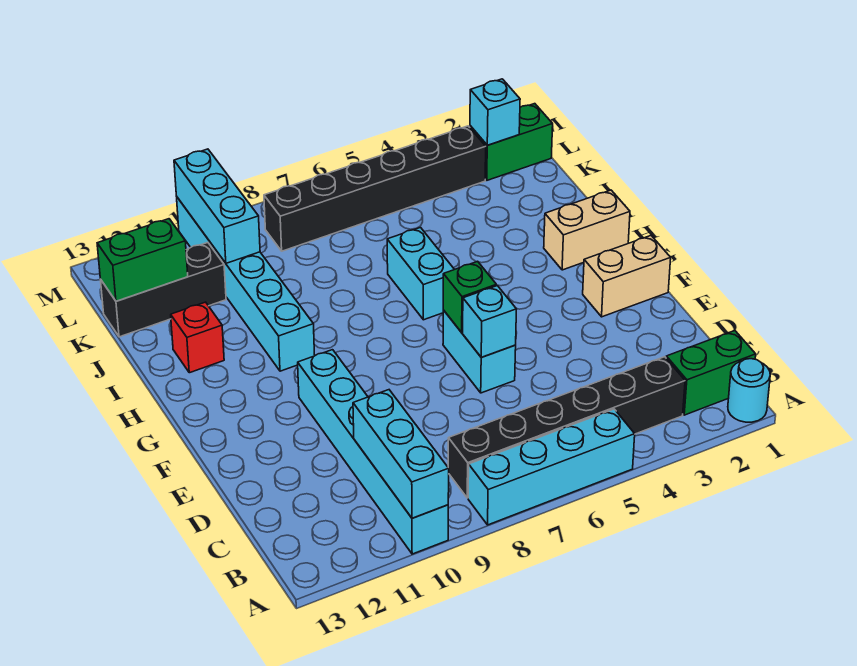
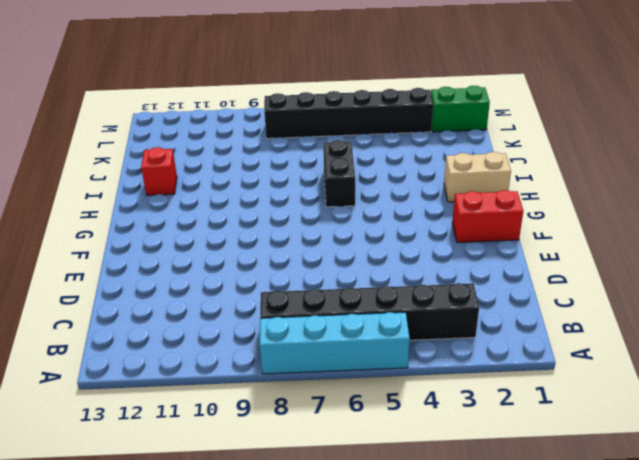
red 1x2 brick [452,190,523,242] -> tan 1x2 brick [583,236,671,317]
black 1x2 brick [323,140,355,207] -> cyan 1x2 brick [387,228,454,320]
none -> cyan 1x1 round brick [728,359,770,422]
none -> cyan 1x6 brick [298,350,448,554]
none -> green 1x2 brick [666,331,756,415]

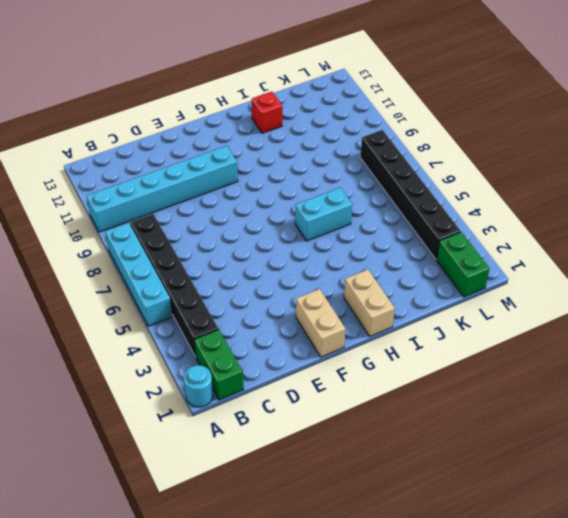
none -> cyan 1x2 brick [443,310,516,393]
none -> cyan 1x6 brick [177,197,315,371]
none -> black 1x3 brick [100,243,226,337]

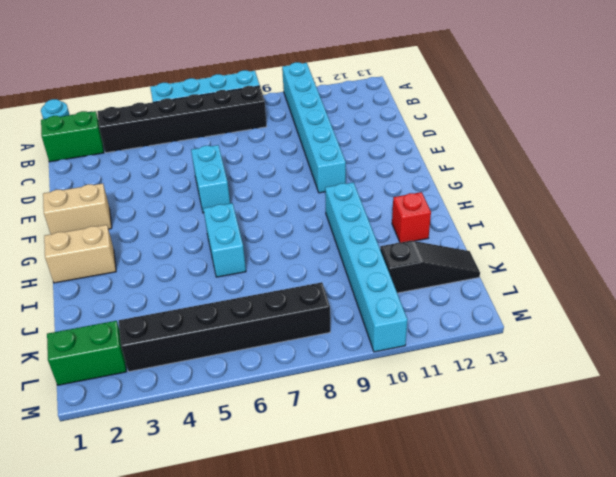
black 1x3 slope [380,241,480,293] -> black 1x3 brick [100,243,226,337]
none -> cyan 1x3 brick [353,390,449,518]
none -> cyan 1x1 brick [463,286,516,357]
none -> green 1x1 brick [443,261,496,332]

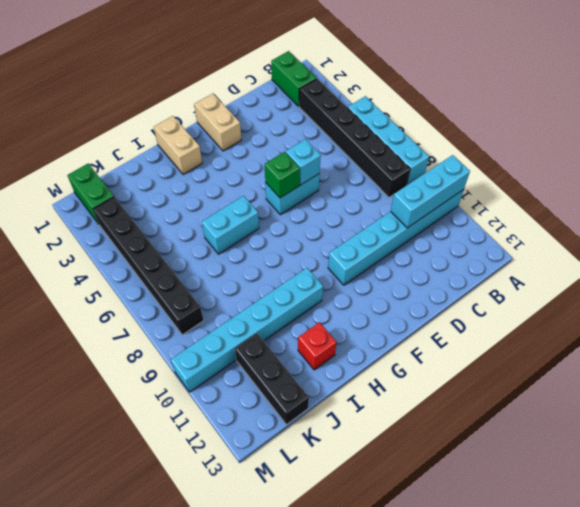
none -> cyan 1x1 round brick [728,359,770,422]
none -> cyan 1x3 brick [174,149,260,263]
none -> green 1x2 brick [97,219,188,301]

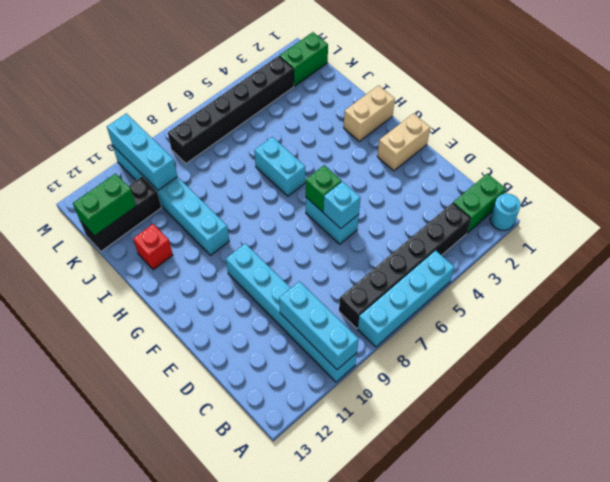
none -> cyan 1x1 brick [470,79,520,145]

